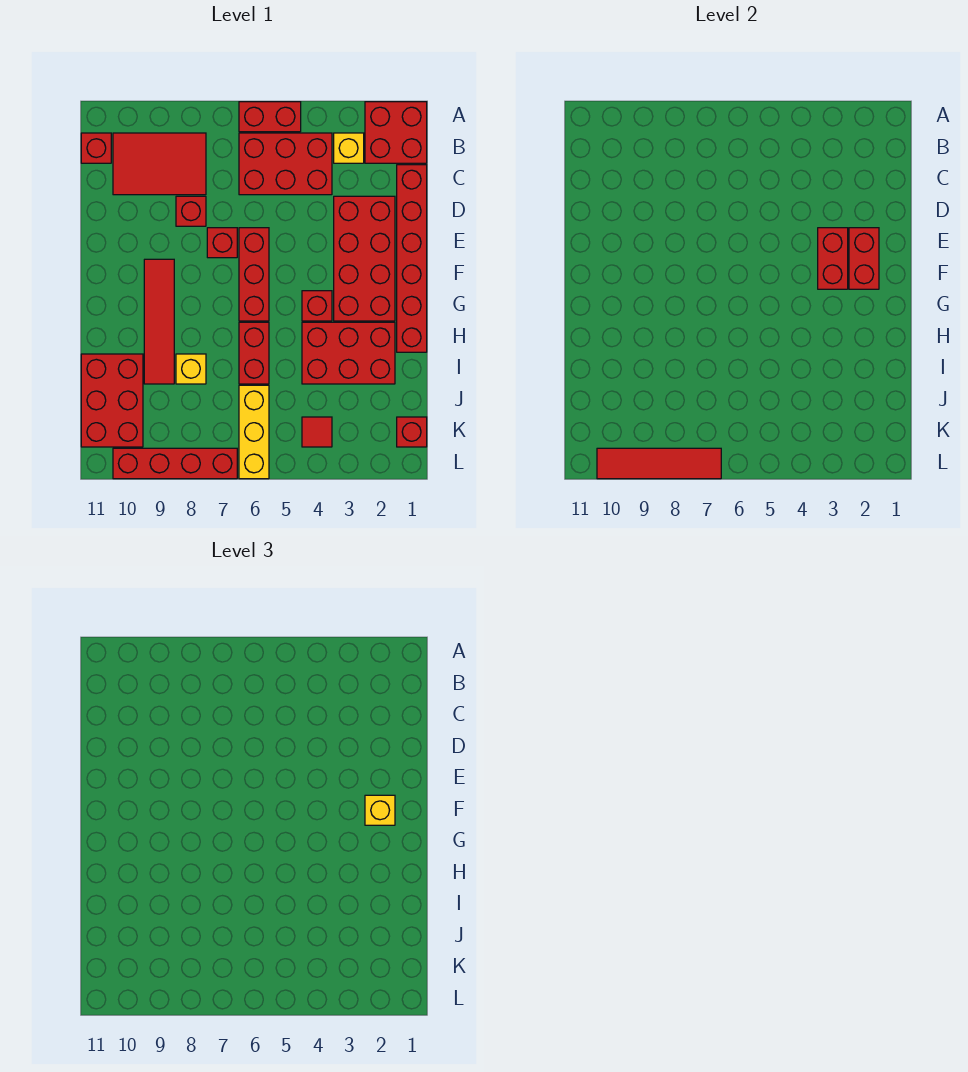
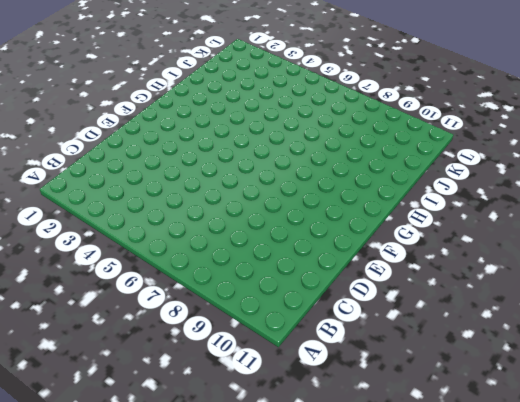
none -> red 2x2 brick [365,102,427,163]
none -> red 1x2 brick [239,102,301,132]
none -> yellow 1x1 brick [334,133,364,163]

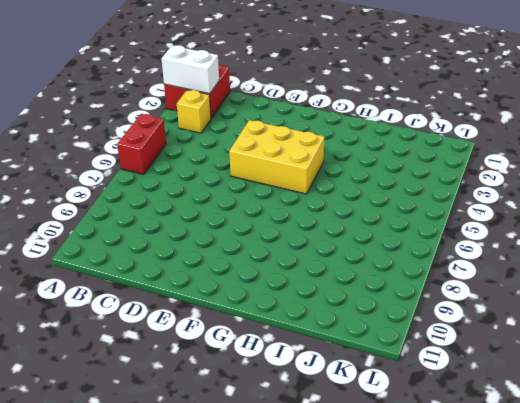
white 1x2 brick [161,45,219,94] -> none
yellow 2x3 brick [229,120,324,194] -> red 1x1 brick [302,291,332,321]
none -> red 2x3 brick [239,133,332,195]
none -> red 2x3 tile [113,133,206,195]
none -> red 1x1 brick [81,133,111,163]

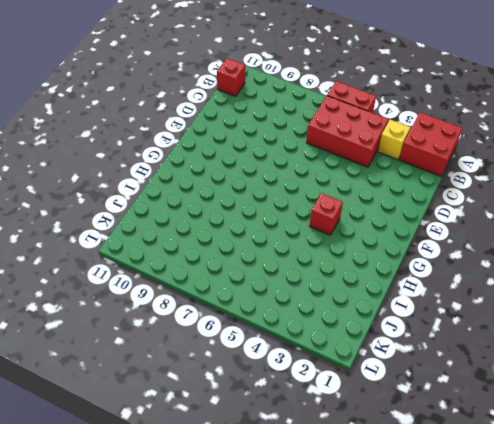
none -> red 2x3 tile [113,133,206,195]
none -> red 1x6 brick [397,165,427,352]
none -> red 2x4 brick [334,196,395,321]

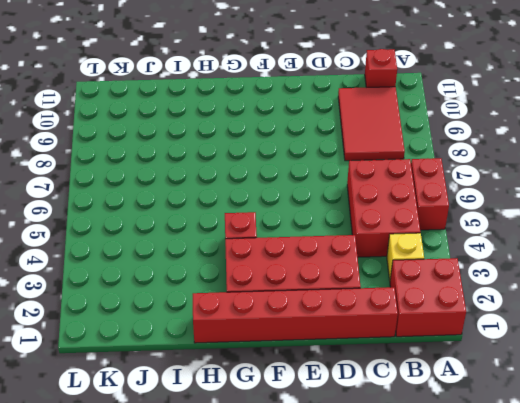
none -> red 1x1 brick [176,196,206,226]
none -> red 1x3 brick [239,228,269,321]
none -> red 1x1 brick [207,228,237,258]

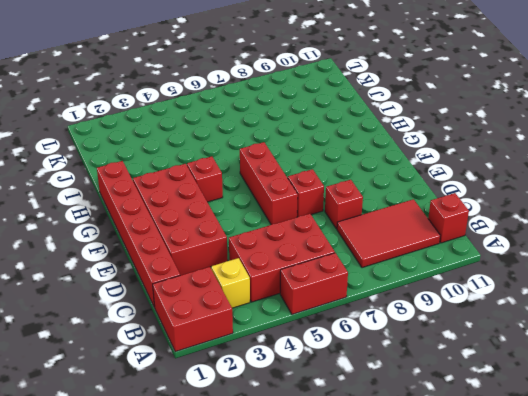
none -> red 1x4 tile [144,259,174,384]
none -> red 2x3 brick [302,322,395,384]
none -> red 1x2 brick [239,322,269,384]

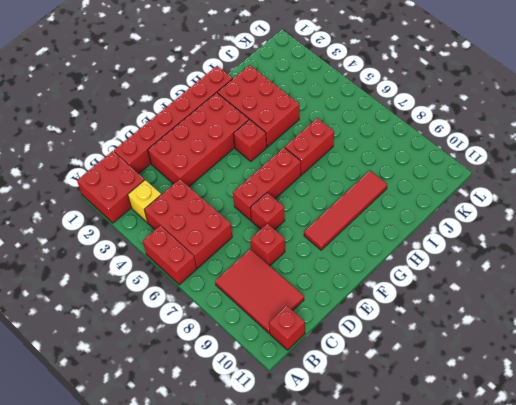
none -> yellow 1x1 brick [176,354,206,384]
none -> red 2x3 brick [81,354,143,447]
none -> yellow 1x3 brick [239,385,269,479]

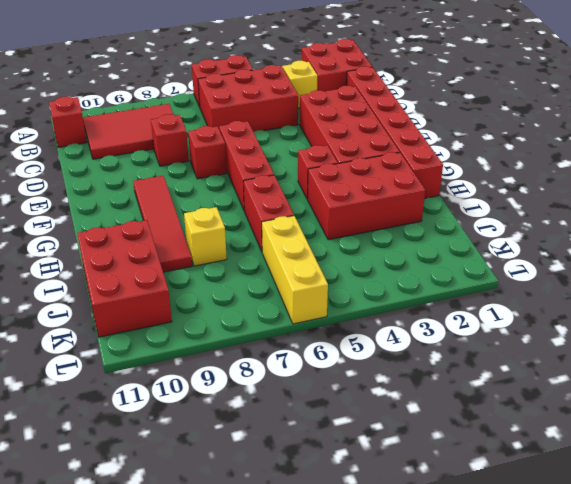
none -> red 1x1 brick [397,417,427,447]
none -> red 1x1 tile [302,417,332,447]
none -> red 1x4 brick [113,448,237,479]

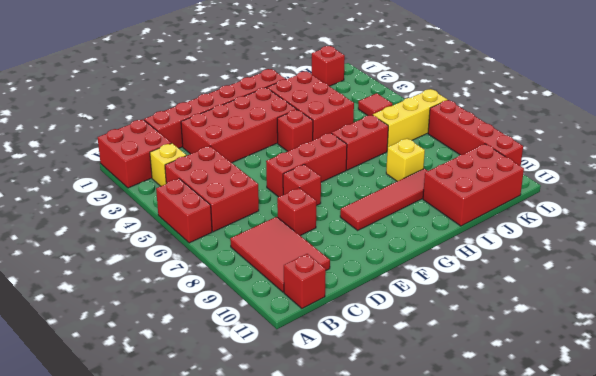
none -> red 1x2 brick [849,228,879,289]
none -> red 1x2 brick [818,228,848,289]
none -> red 1x4 tile [597,448,721,479]

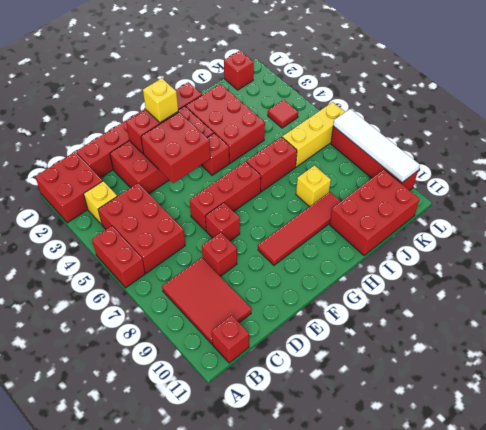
red 2x2 brick [141,112,210,183] -> red 1x2 brick [818,228,848,289]
white 1x4 tile [333,109,420,182] -> red 1x4 tile [597,448,721,479]

